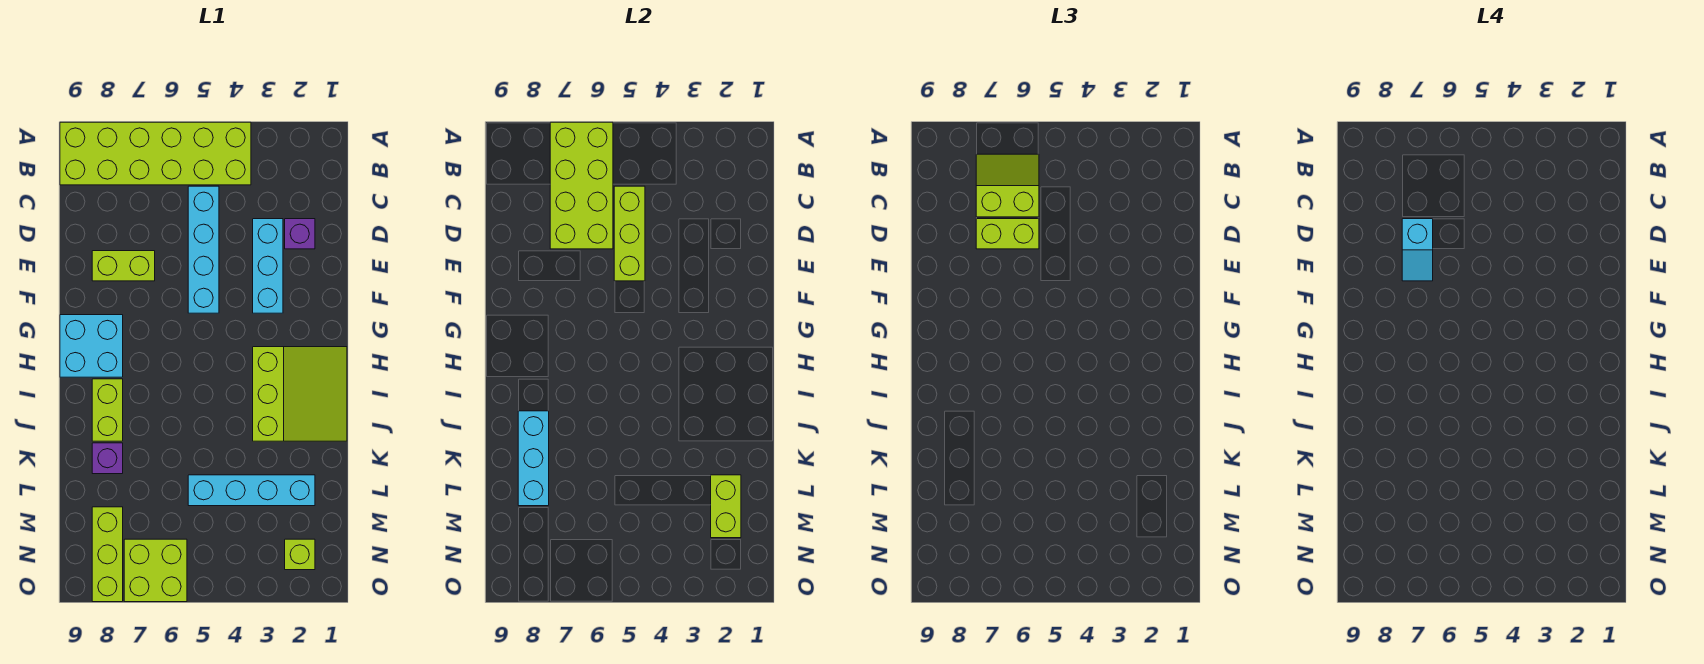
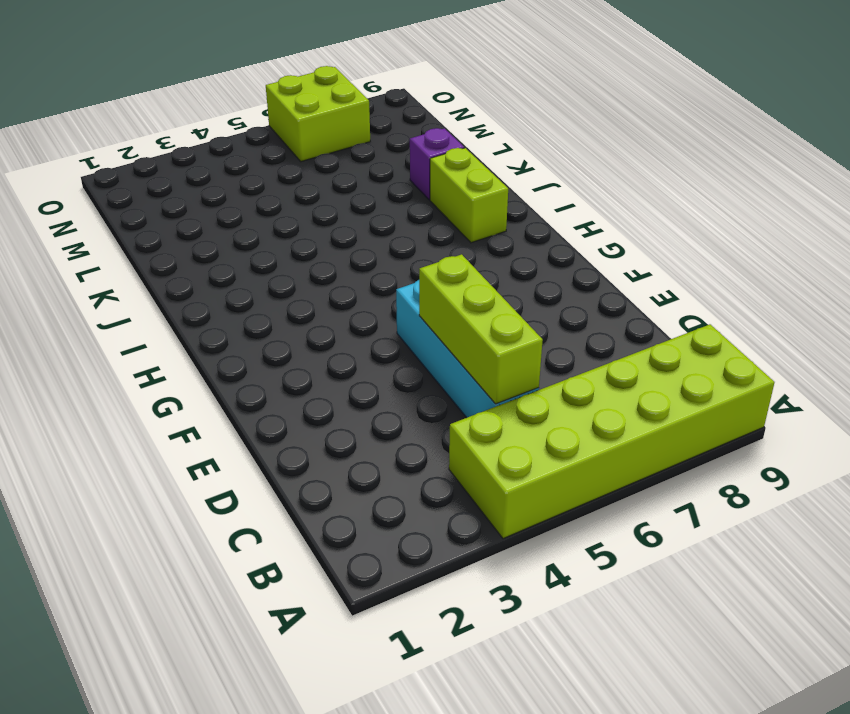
none -> purple 1x1 brick [285,219,315,249]
none -> cyan 1x3 brick [253,219,283,313]
none -> lime 1x2 brick [92,251,155,281]

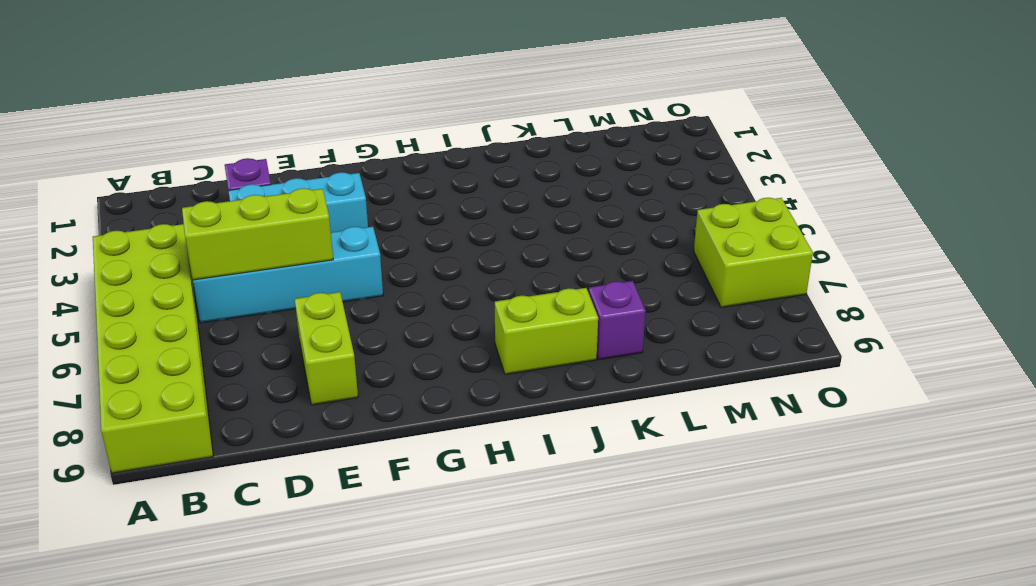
none -> cyan 2x2 brick [60,315,123,377]
none -> lime 3x3 slope [253,347,347,441]
none -> cyan 1x4 brick [188,475,315,506]

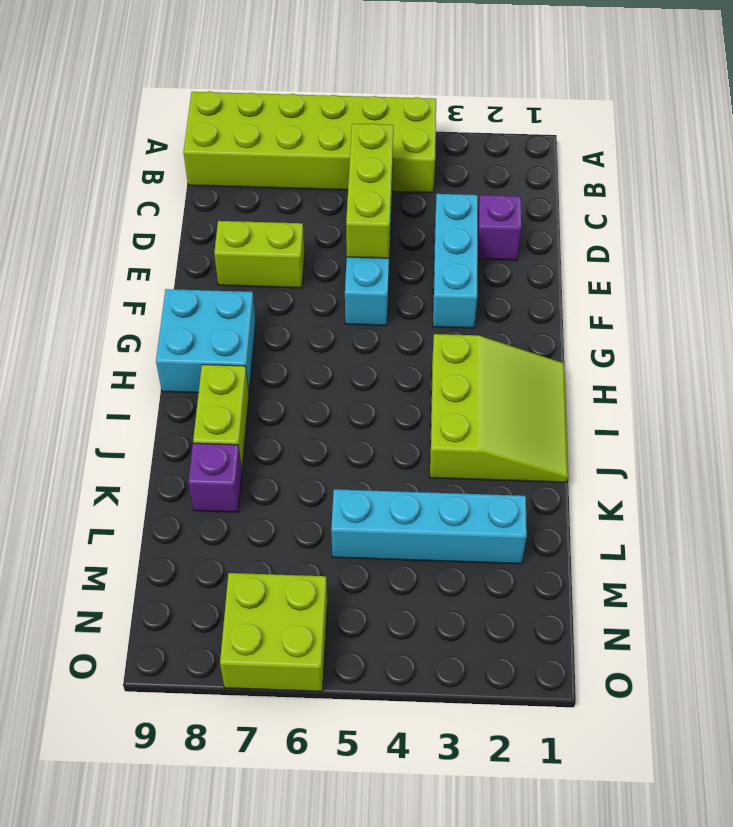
none -> lime 1x3 brick [92,507,123,602]
none -> lime 1x1 brick [285,539,315,570]
none -> lime 2x4 brick [550,122,613,249]

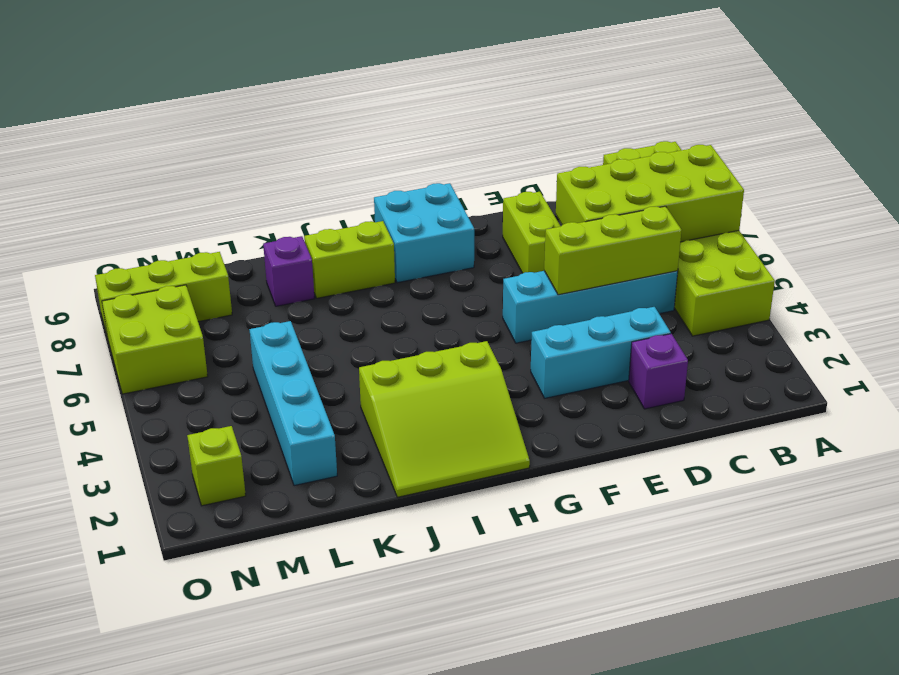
none -> cyan 1x3 brick [518,411,549,506]
none -> lime 1x2 brick [711,475,741,538]
none -> lime 2x2 slope [976,154,1039,217]

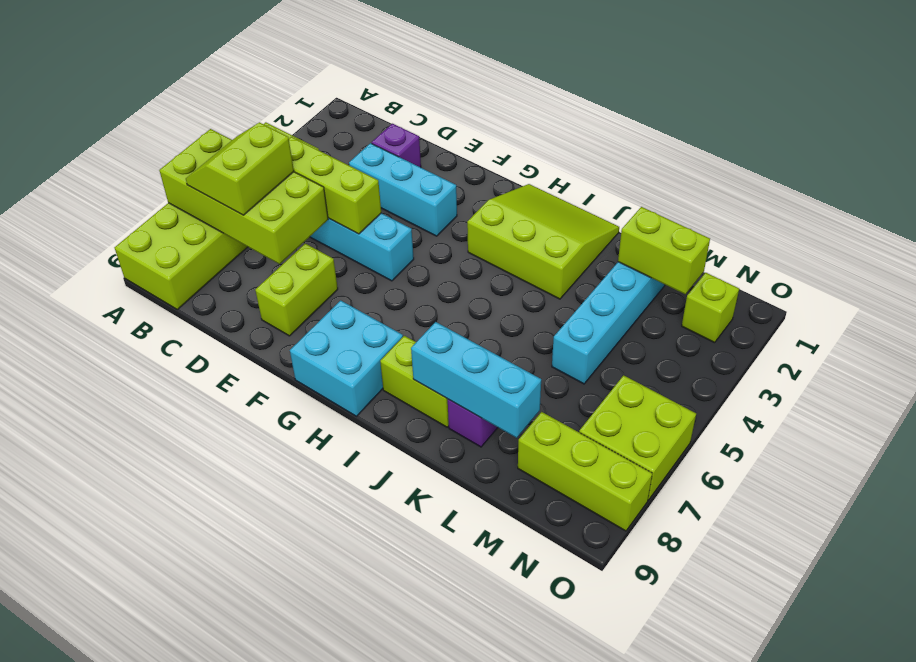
none -> lime 1x2 brick [976,219,1039,249]
none -> cyan 1x2 slope [1402,219,1433,281]

